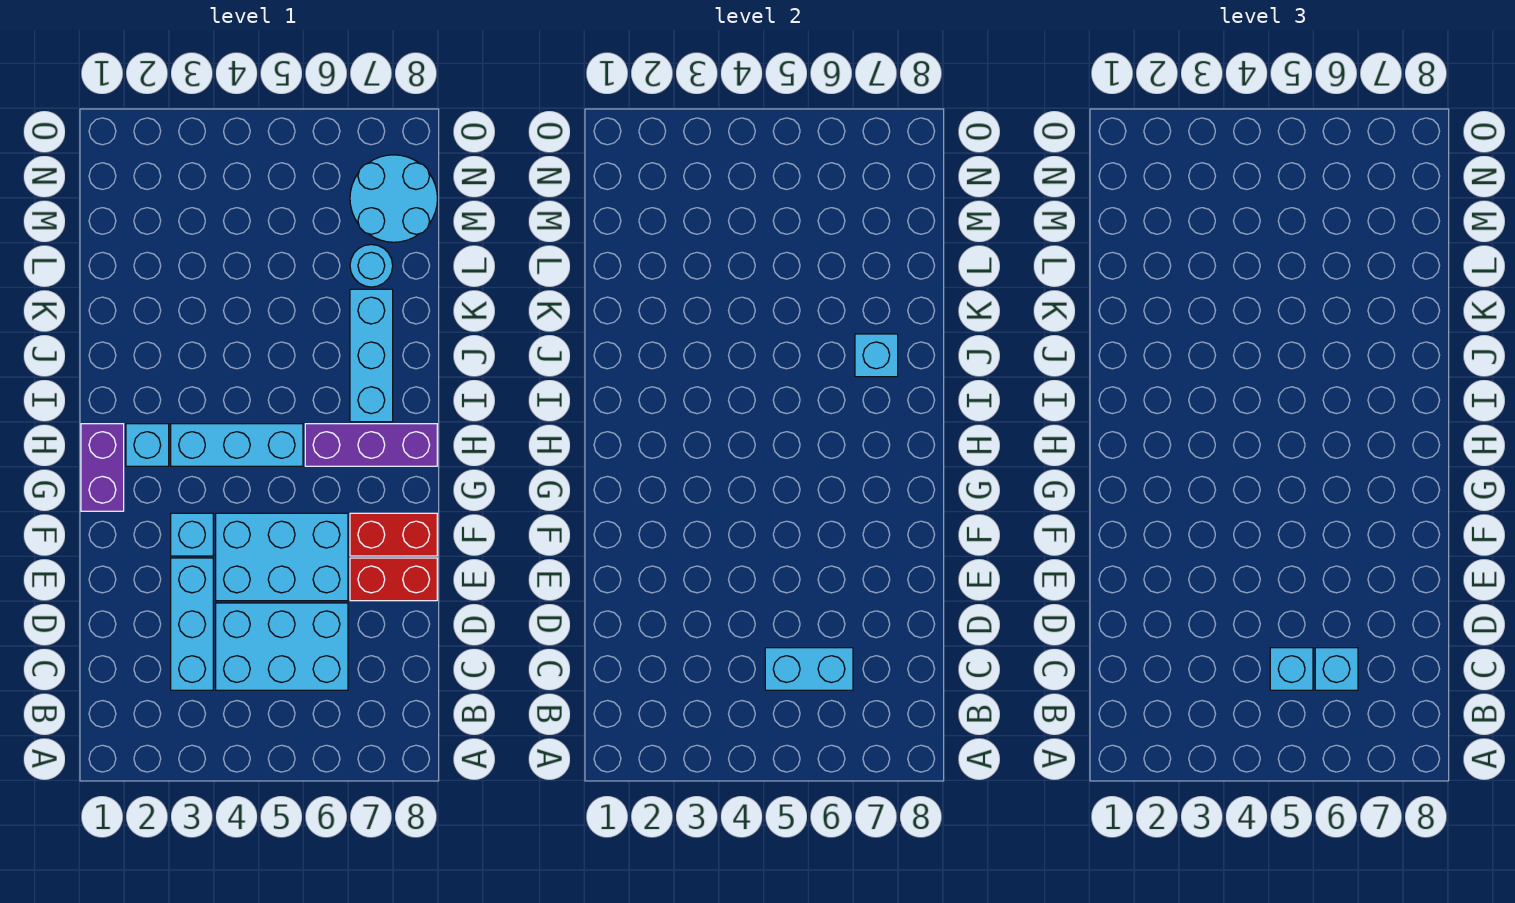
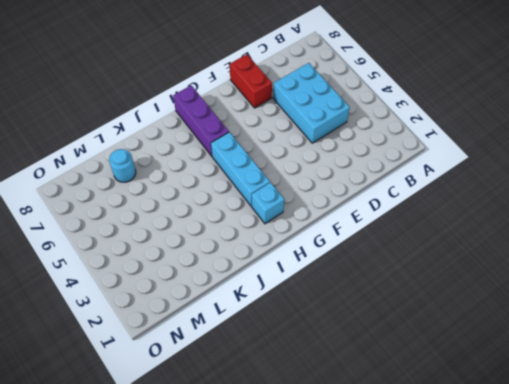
none -> cyan 1x3 brick [171,558,213,690]
none -> cyan 2x3 brick [216,513,348,601]
none -> cyan 1x1 brick [171,513,213,556]

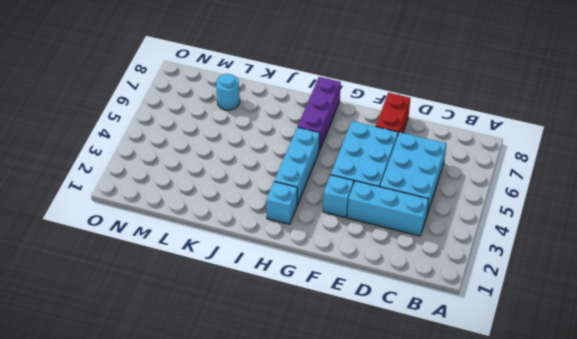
none -> red 1x2 brick [350,513,437,556]
none -> purple 1x2 brick [81,424,124,511]
none -> cyan 1x3 brick [350,289,393,422]

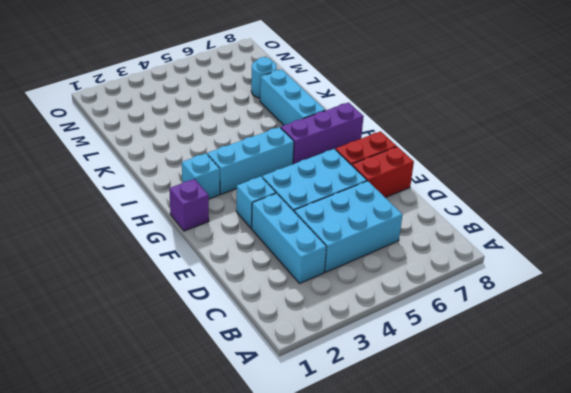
purple 1x1 brick [169,179,209,231] -> purple 1x2 brick [81,424,124,511]
none -> cyan 2x2 round brick [350,155,437,242]
none -> cyan 1x2 brick [765,648,853,690]
none -> cyan 1x1 brick [855,334,898,377]

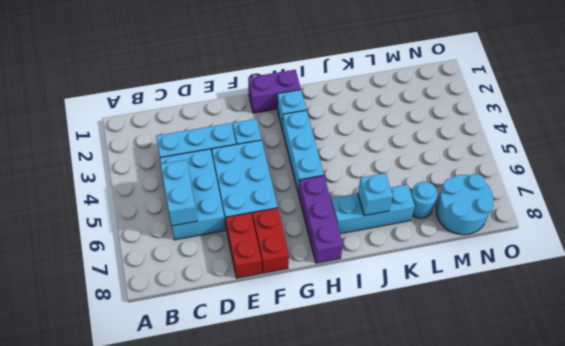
none -> cyan 1x1 brick [1270,648,1313,690]
none -> cyan 1x1 brick [1315,648,1358,690]

